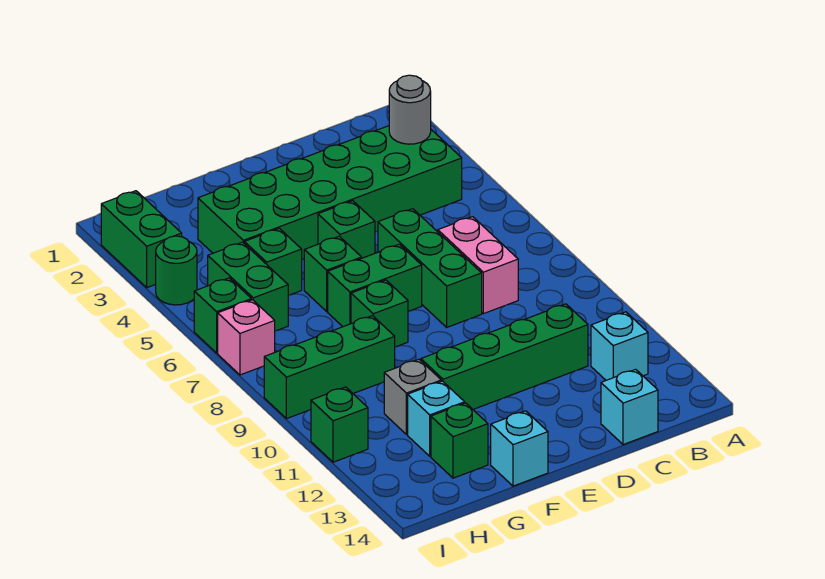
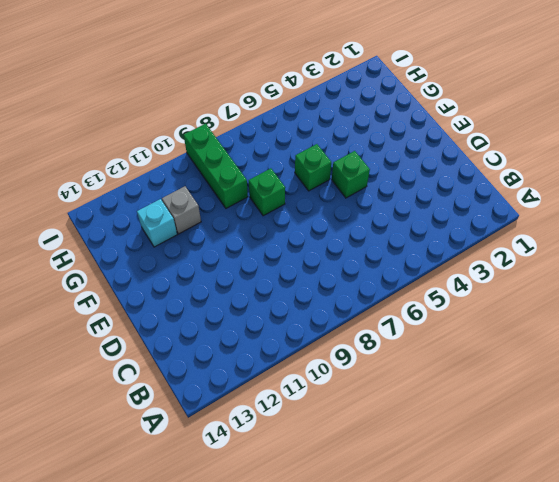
none -> green 2x6 brick [198,126,462,260]
none -> cyan 1x1 brick [591,312,648,380]
none -> pink 1x2 brick [438,217,518,314]

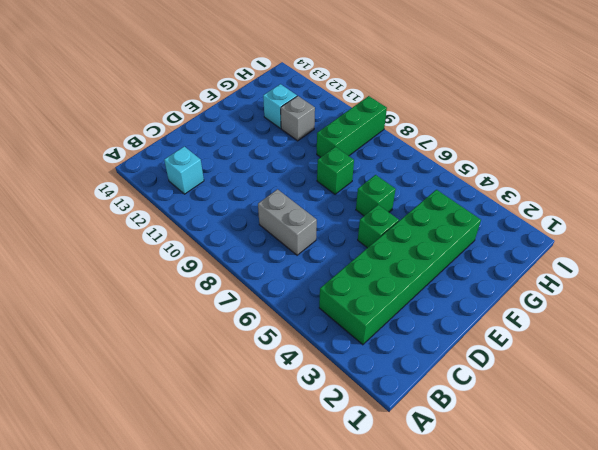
grey 1x2 brick [258,189,317,255] -> pink 1x2 brick [438,217,518,314]
none -> green 1x4 brick [421,304,588,409]
none -> cyan 1x1 brick [601,369,658,445]
none -> green 1x3 brick [378,209,482,327]

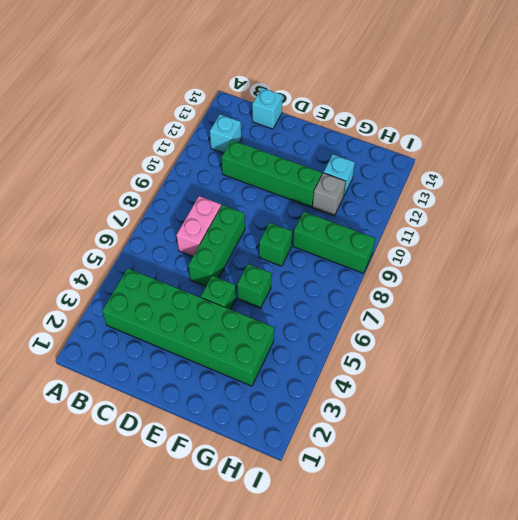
none -> green 1x2 brick [328,244,422,327]
none -> cyan 1x1 brick [491,411,548,486]
none -> green 1x1 brick [244,228,302,296]

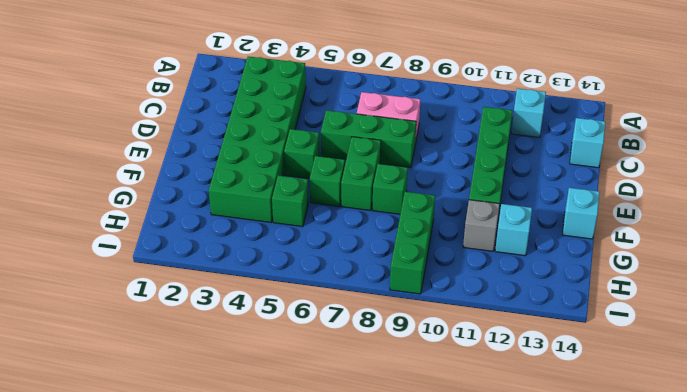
none -> green 1x1 brick [431,403,488,478]
none -> green 1x2 brick [208,242,288,331]
none -> green 1x2 brick [101,191,182,288]

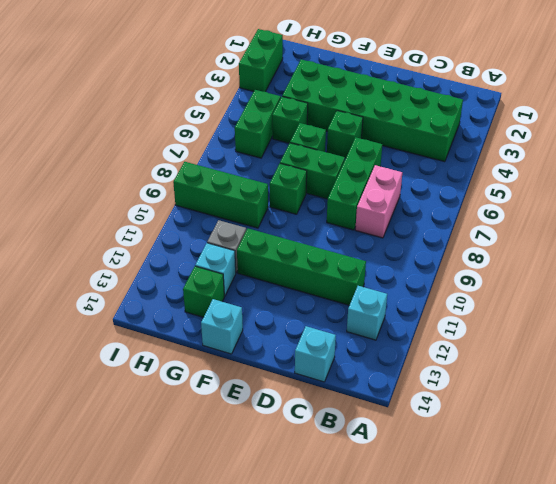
none -> green 1x1 round brick [156,236,197,305]
none -> green 1x1 brick [194,278,251,353]
none -> pink 1x1 brick [218,300,275,375]

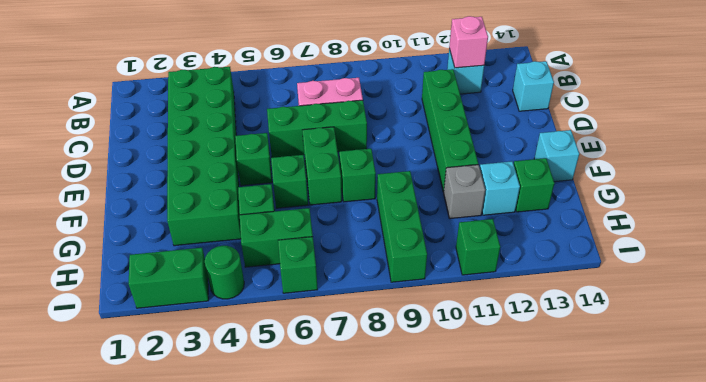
pink 1x1 brick [449,16,488,68] -> pink 1x1 brick moved to [218,300,275,375]
none -> grey 1x1 round brick [389,75,431,144]

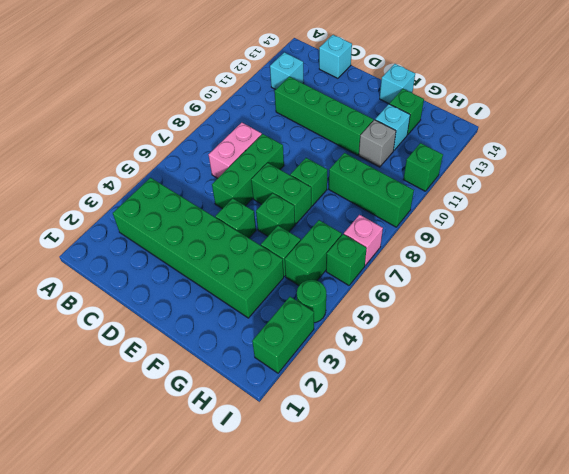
none -> grey 1x1 round brick [389,75,431,144]

